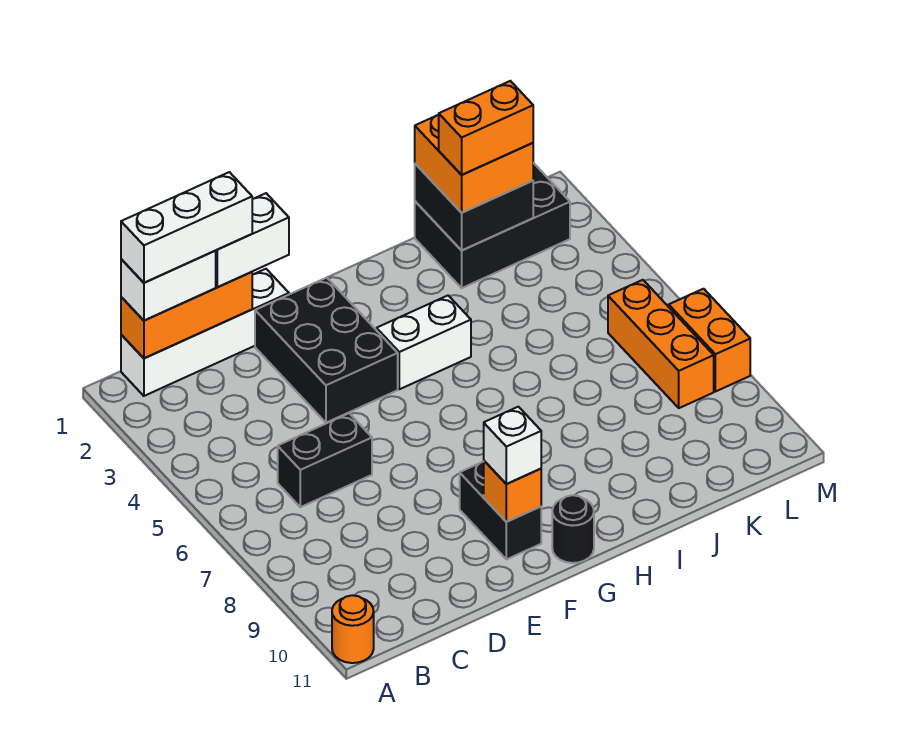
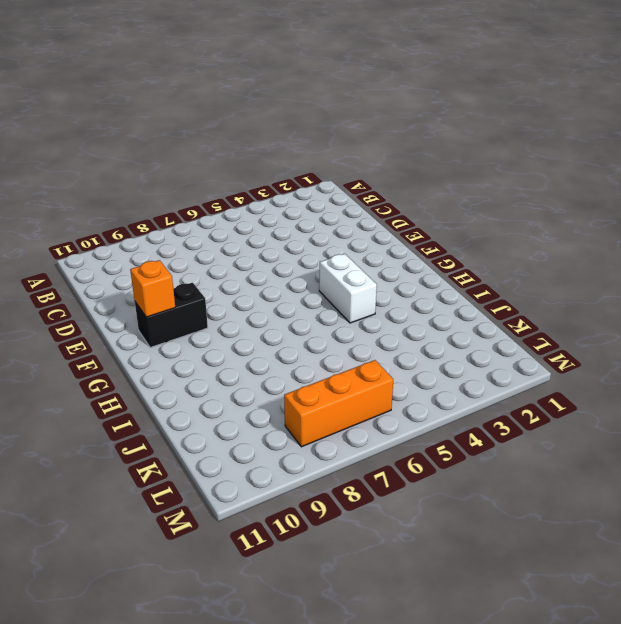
none -> orange 1x1 round brick [332,595,374,663]
none -> white 1x4 brick [121,269,289,396]
none -> black 1x2 brick [278,413,372,507]

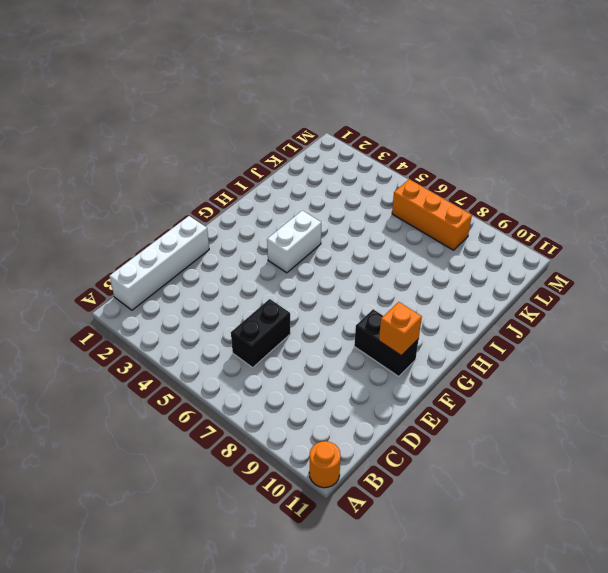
none -> black 2x3 brick [255,278,398,423]
none -> black 1x1 round brick [552,495,594,563]
none -> black 2x3 brick [415,163,570,288]

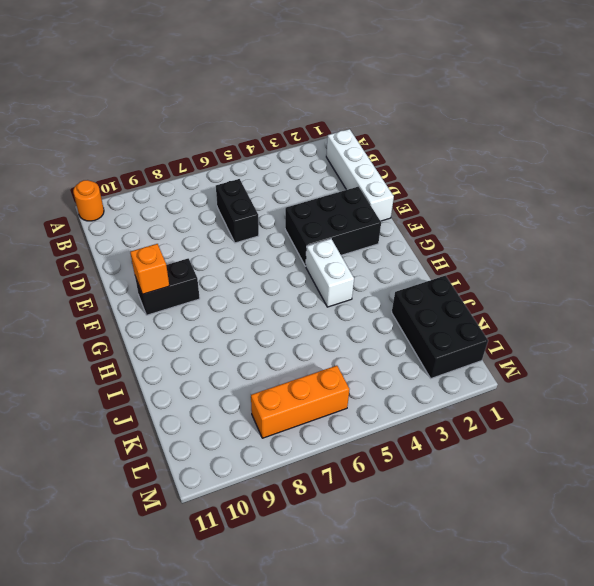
none -> black 1x1 round brick [552,495,594,563]
none -> orange 1x2 brick [669,289,750,392]
none -> orange 1x3 brick [121,272,252,358]

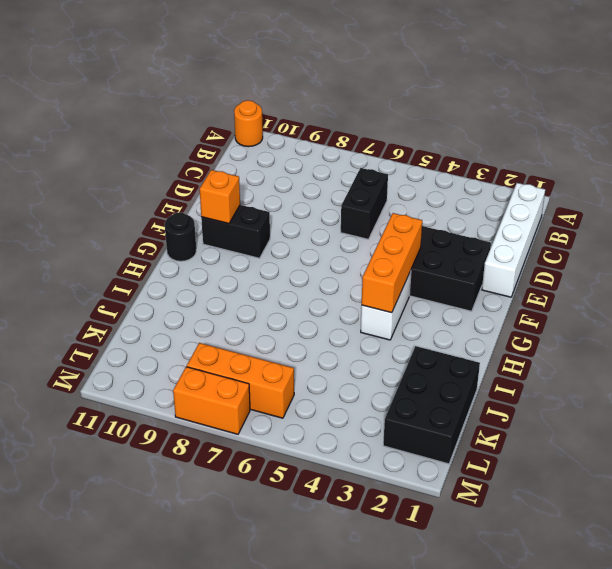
orange 1x3 brick [362,213,422,313] -> orange 1x3 brick moved to [121,272,252,358]
none -> black 2x2 brick [415,164,533,250]
none -> white 1x2 brick [121,251,216,321]
none -> white 1x2 brick [216,193,289,287]

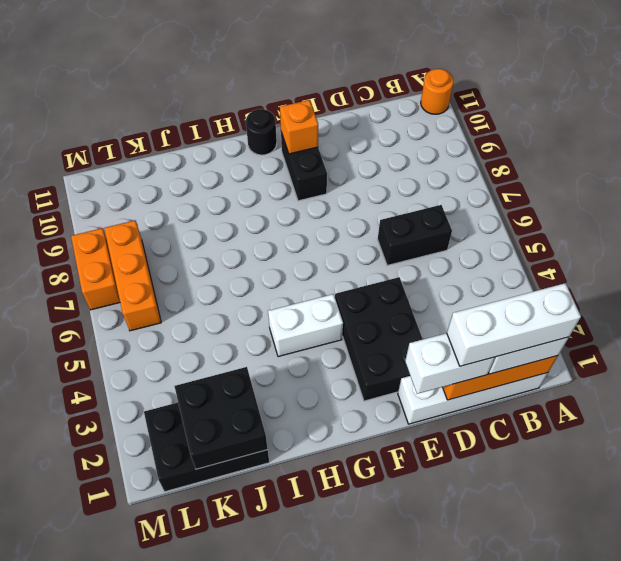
none -> white 1x1 brick [484,407,541,484]
none -> orange 2x2 brick [415,115,533,213]
none -> orange 1x2 brick [439,81,533,175]

